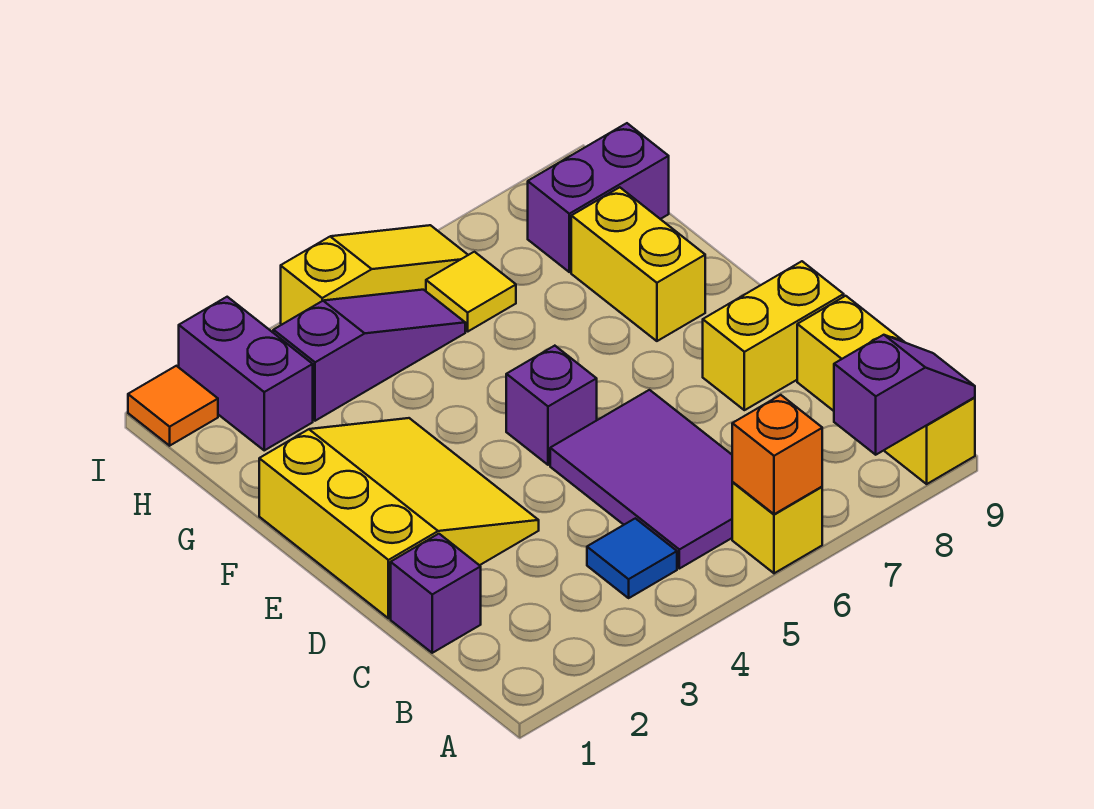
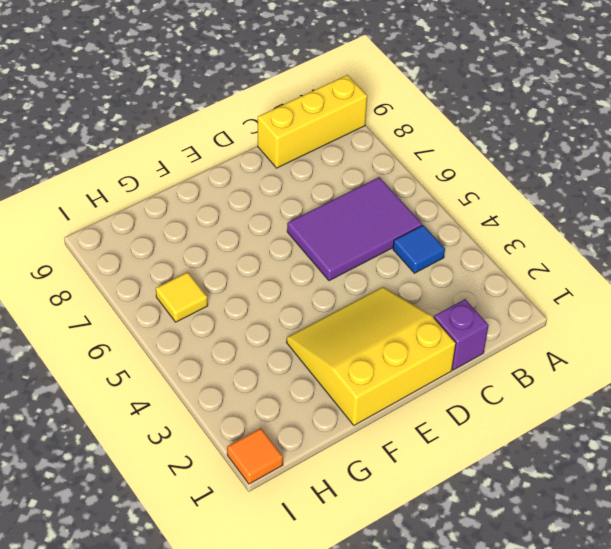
none -> yellow 1x1 brick [732,482,822,573]
none -> yellow 1x2 brick [703,261,844,410]
none -> purple 1x1 brick [506,346,597,465]

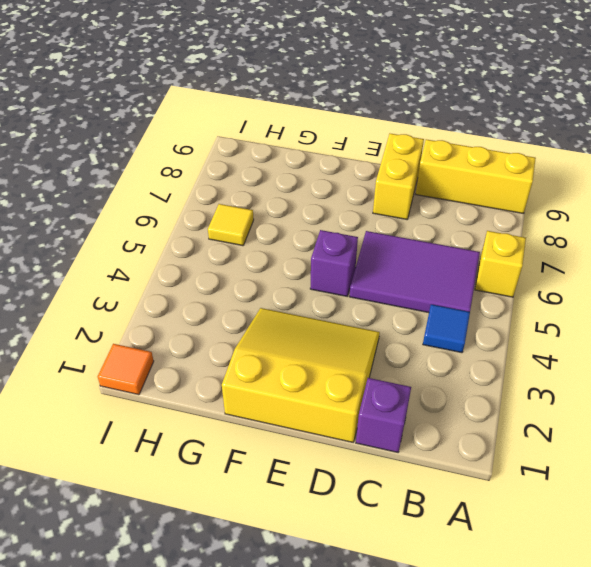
none -> yellow 1x2 brick [571,187,705,341]
none -> purple 1x2 brick [179,297,313,450]
none -> purple 1x3 slope [273,290,465,421]

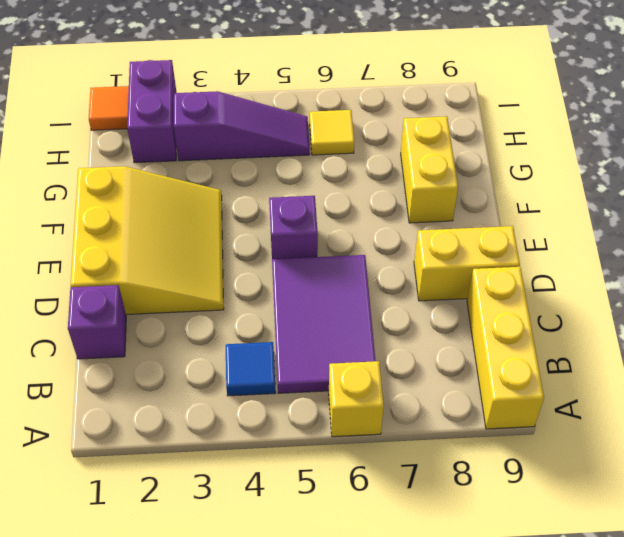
none -> purple 1x2 brick [528,123,669,272]
none -> yellow 1x3 slope [281,225,468,325]
none -> orange 1x1 brick [732,395,822,514]

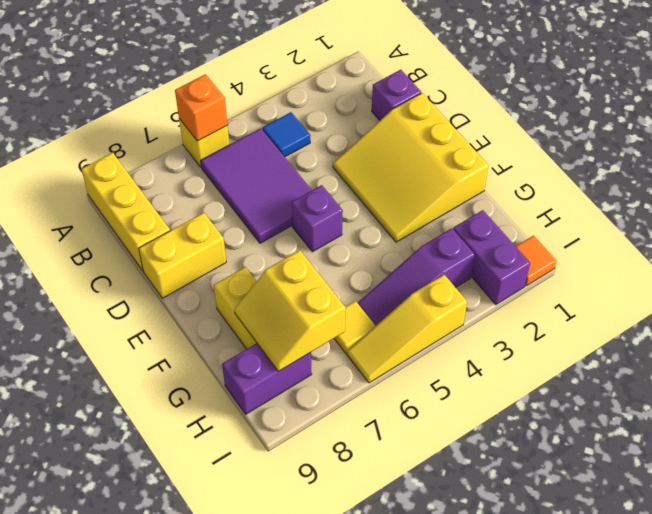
yellow 2x2 slope [235,250,346,371] -> none
none -> purple 1x2 slope [834,335,975,455]

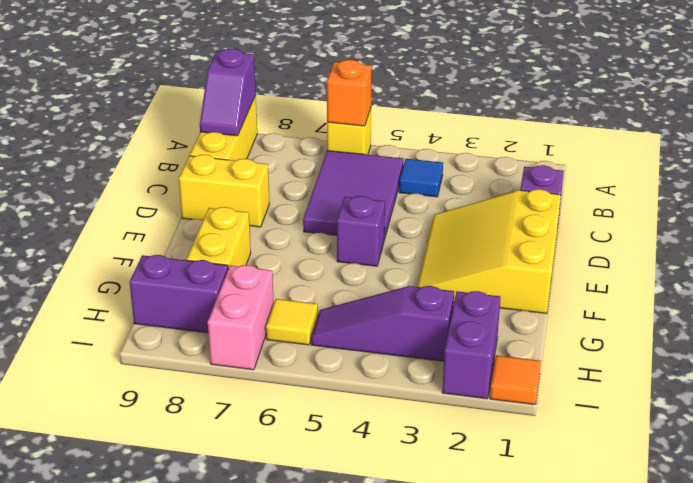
purple 1x2 slope [200,49,256,136] -> purple 1x2 slope turned to [834,335,975,455]
pink 1x2 brick [208,265,274,370] -> none
none -> yellow 1x3 slope [281,225,468,325]

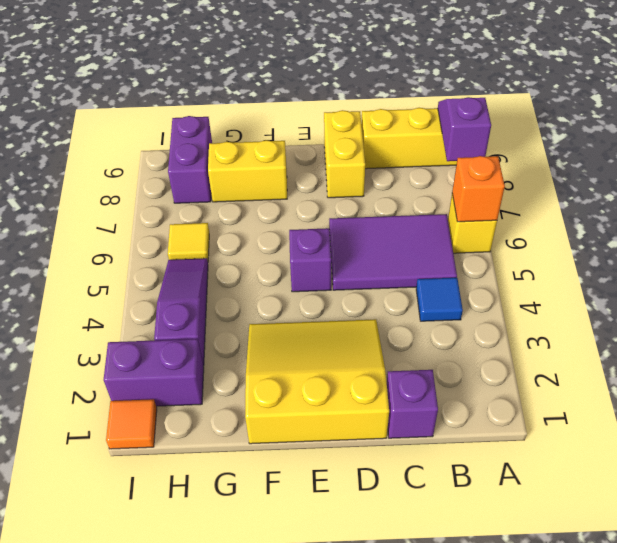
none -> yellow 1x3 slope [281,225,468,325]

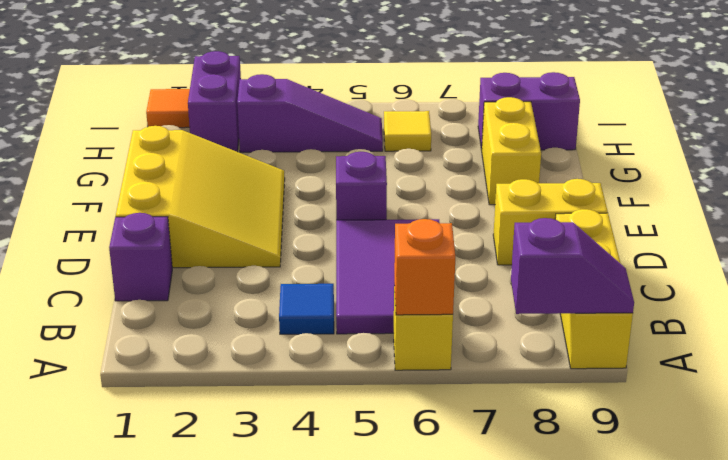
none -> yellow 1x3 slope [281,225,468,325]

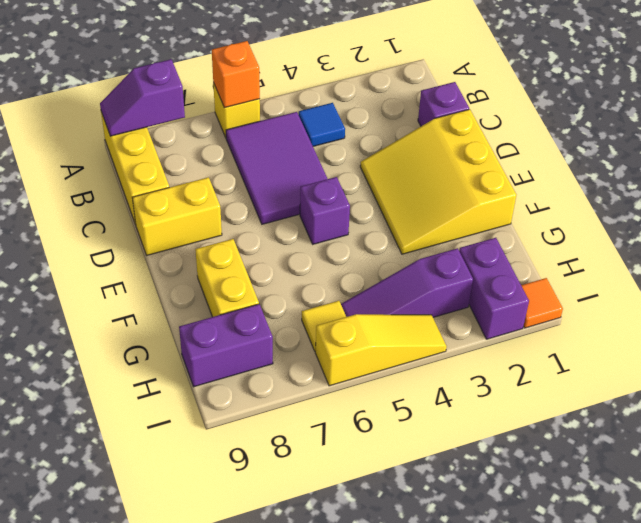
yellow 1x3 slope [315,314,447,386] -> yellow 1x3 slope turned to [281,225,468,325]

